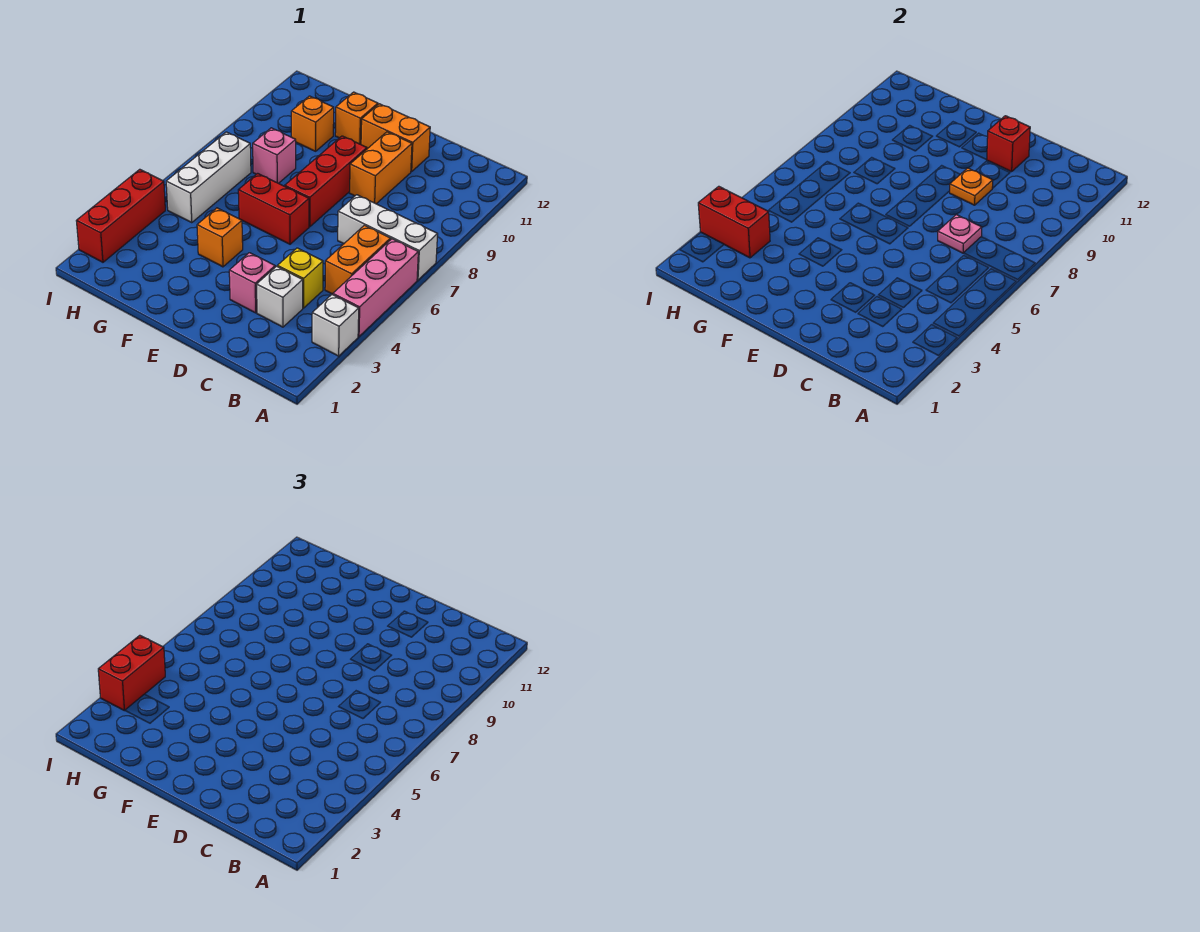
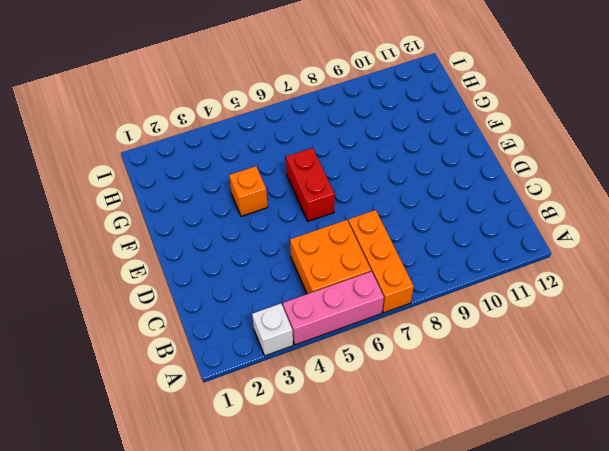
orange 1x3 brick [348,210,414,313] -> white 1x3 brick [338,195,438,280]
orange 2x2 brick [290,220,371,294] -> orange 1x2 brick [325,225,391,294]
none -> white 1x1 brick [257,266,303,327]
none -> yellow 1x1 brick [277,248,323,308]
none -> pink 1x1 brick [229,253,275,313]

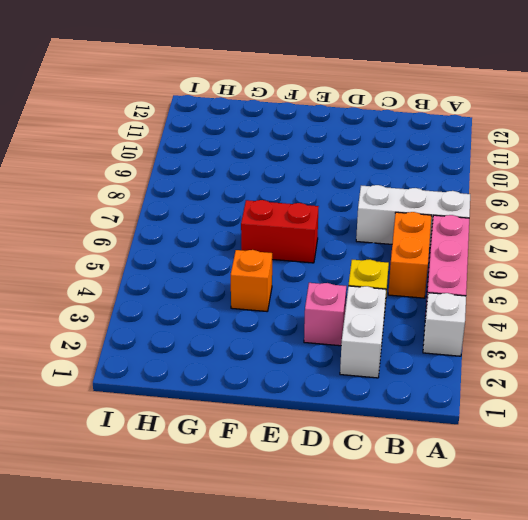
white 1x2 brick [340,286,386,378] -> white 1x1 brick [257,266,303,327]
none -> orange 1x2 brick [350,132,412,204]
none -> orange 1x2 brick [361,104,430,172]
none -> red 1x3 brick [285,136,367,227]

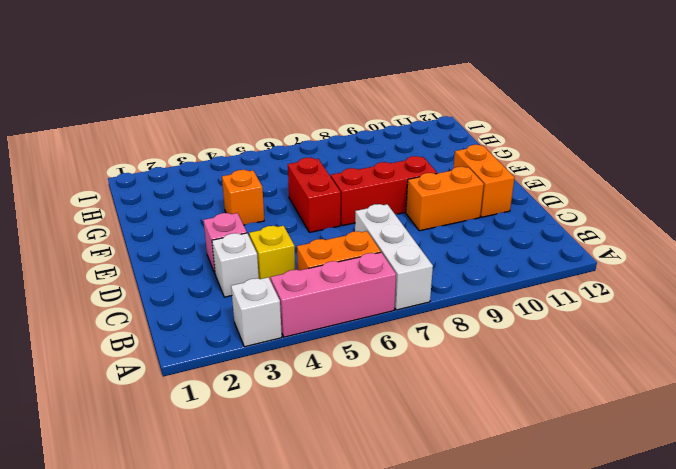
none -> orange 1x1 brick [335,92,378,144]
none -> pink 1x1 brick [253,128,296,183]
none -> orange 1x1 brick [291,96,334,151]

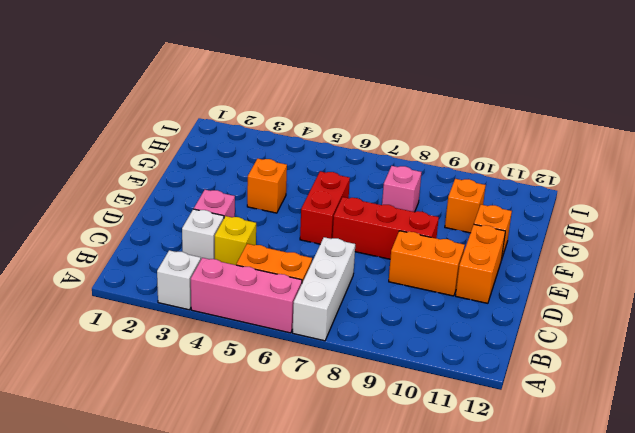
none -> white 1x3 brick [166,132,251,223]
none -> red 1x3 brick [77,169,165,262]
none -> pink 1x1 plate [938,215,982,253]

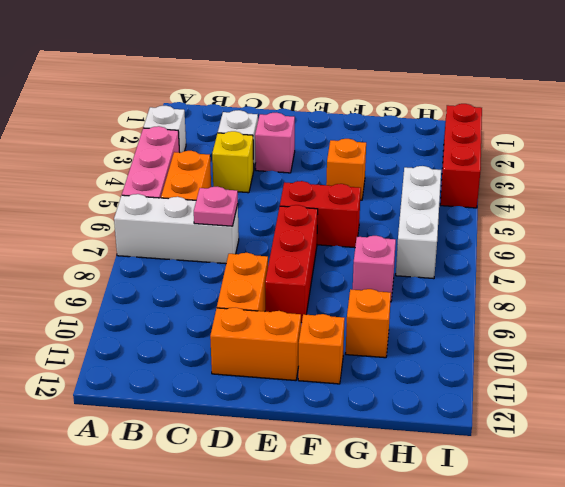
none -> orange 1x1 plate [950,168,993,205]
none -> red 1x1 brick [986,116,1030,172]
none -> red 1x2 brick [698,186,770,258]

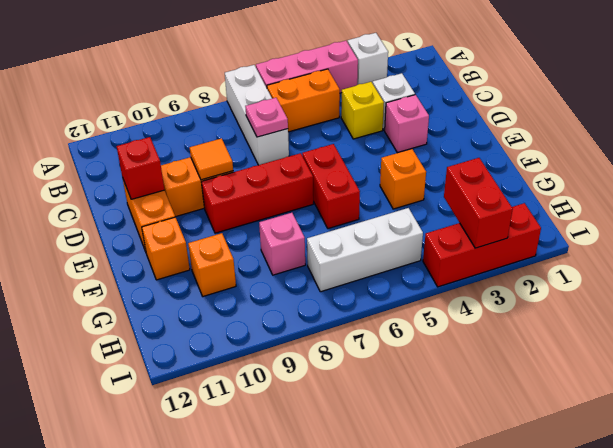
orange 1x1 tile [190,138,233,180] -> orange 1x1 plate [950,168,993,205]
none -> red 1x2 brick [98,635,165,711]

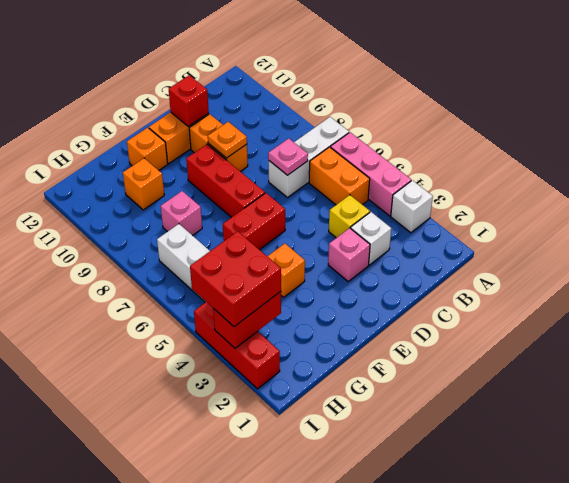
red 2x2 brick [190,231,281,327] -> red 1x2 brick [98,635,165,711]

